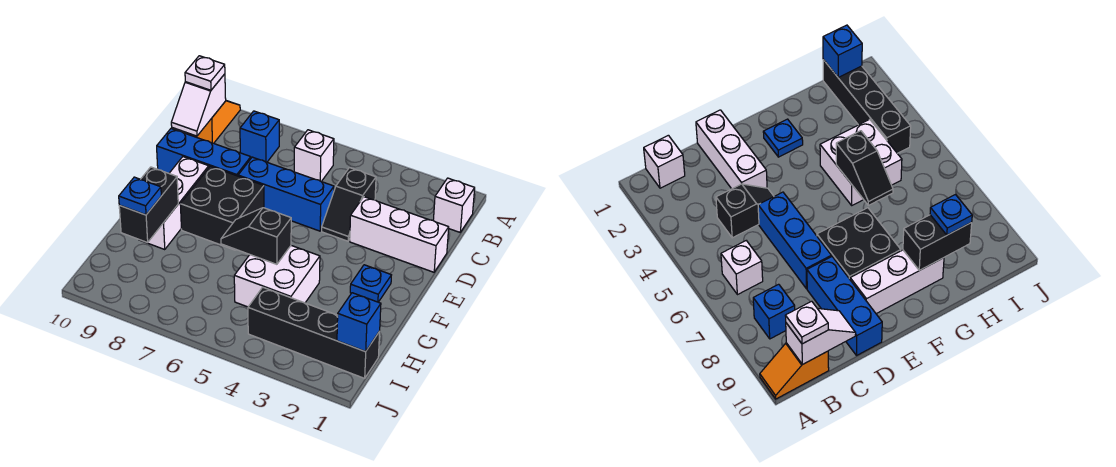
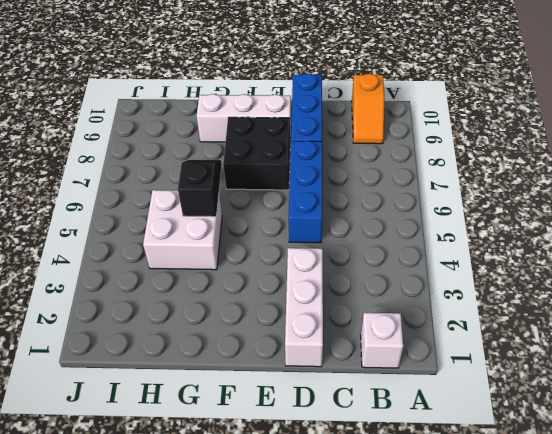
orange 1x2 slope [352,74,384,144] -> orange 1x2 slope turned to [187,101,240,143]
none -> white 1x1 brick [294,130,334,181]
none -> blue 1x1 brick [240,111,279,162]
none -> black 1x2 slope [322,168,376,241]

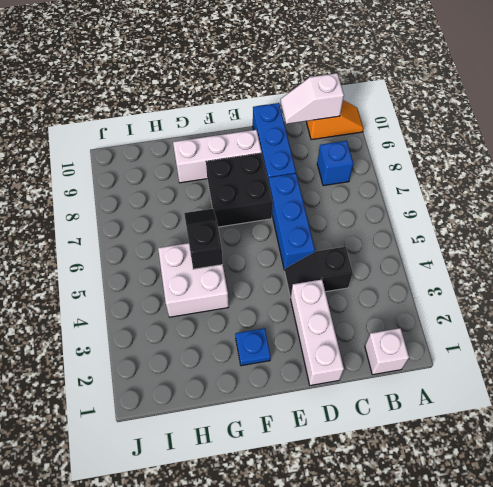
none -> white 1x1 brick [294,130,334,181]
none -> black 1x4 brick [248,287,380,378]
none -> black 1x2 brick [119,167,178,243]

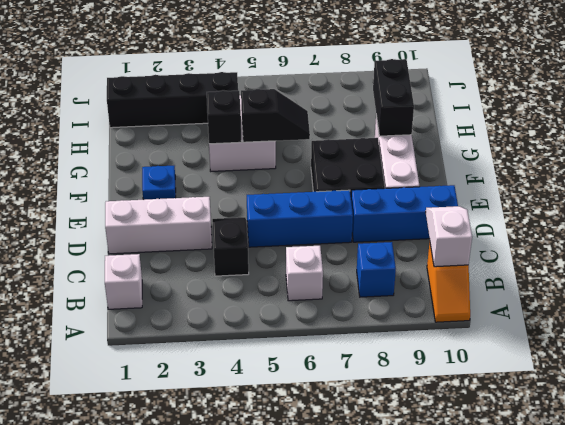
black 1x1 brick [207,90,242,144] -> none
none -> blue 1x1 brick [337,293,381,352]
none -> white 1x1 plate [185,56,225,90]
none -> blue 1x1 plate [119,177,161,215]

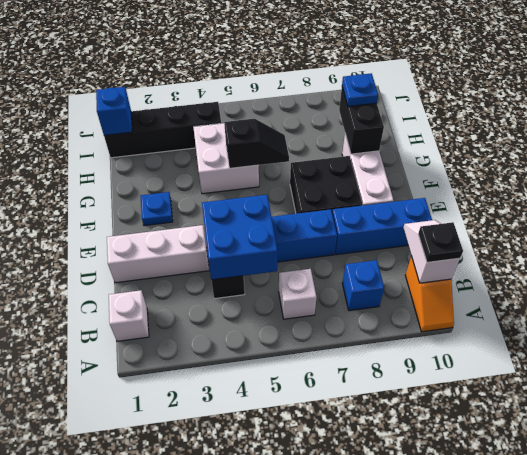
black 1x1 plate [418,222,463,262] -> white 1x1 plate [185,56,225,90]
blue 2x2 brick [202,195,277,280] -> none

